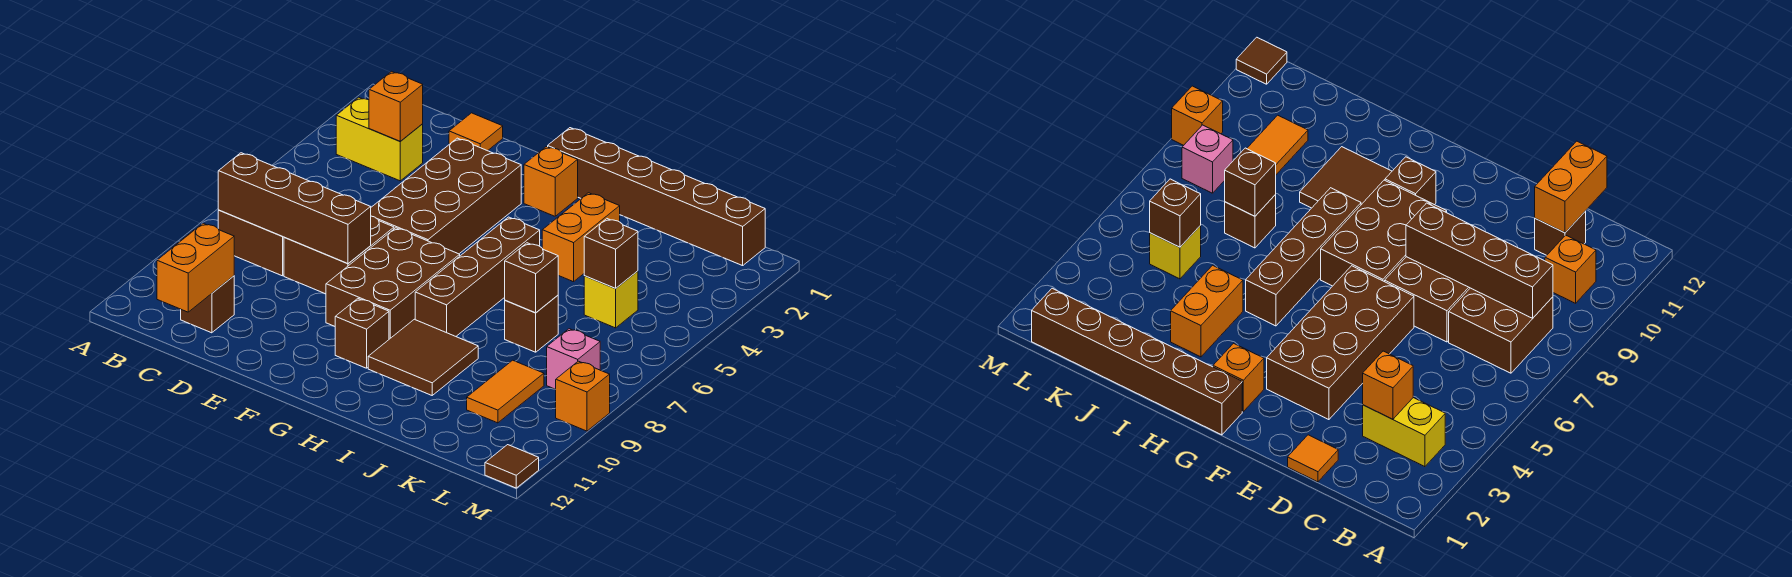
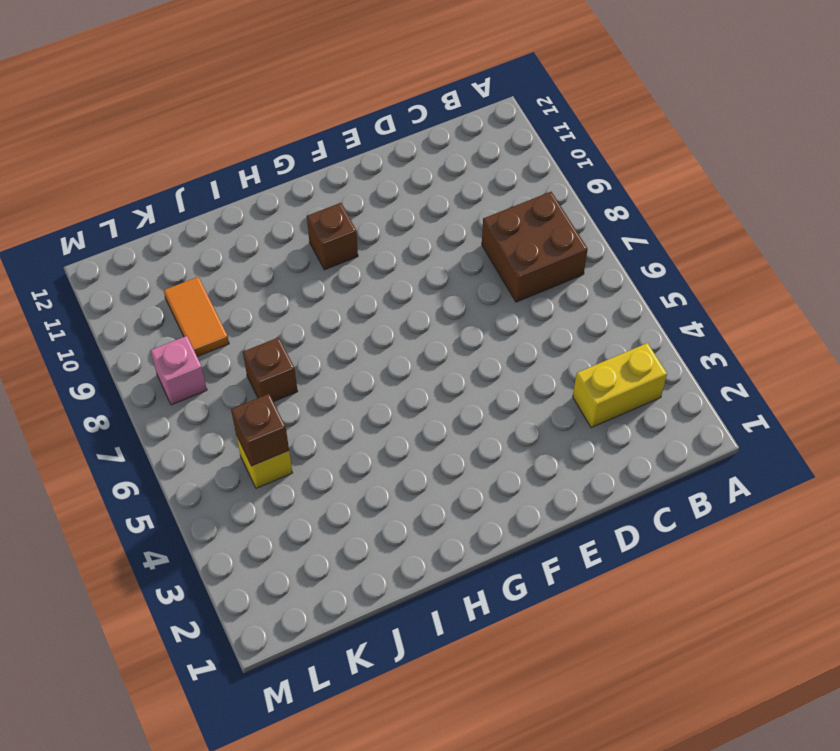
none -> orange 1x1 brick [1545,235,1596,303]
none -> brown 1x1 brick [181,276,234,333]
none -> orange 1x1 tile [449,113,503,151]

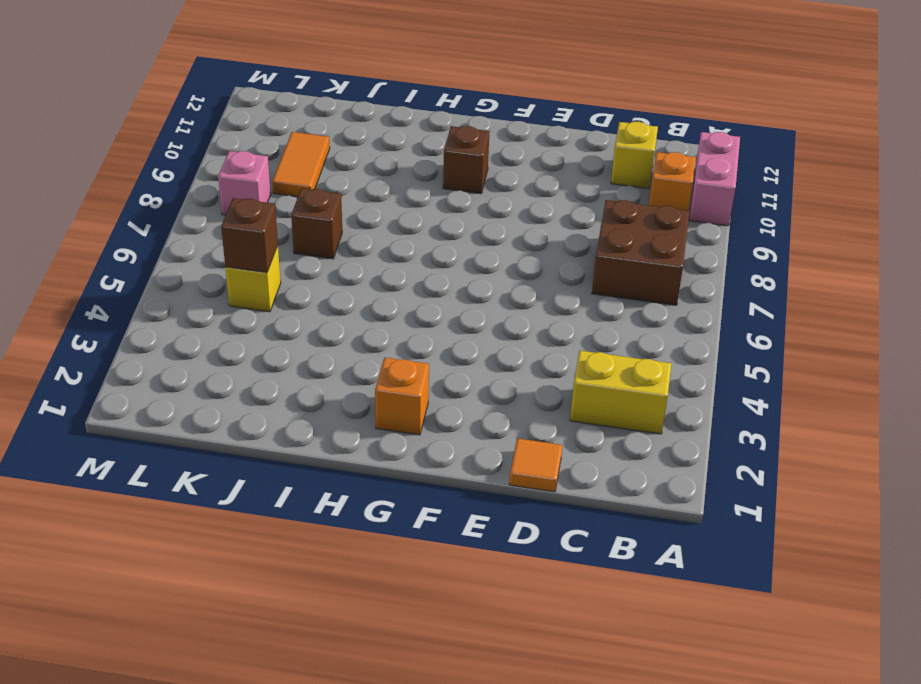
pink 1x2 brick [689,132,740,226] -> none
yellow 1x1 brick [611,122,658,189] -> brown 1x1 brick [181,276,234,333]
none -> brown 2x2 brick [284,216,394,294]
none -> brown 2x4 brick [371,138,521,254]
none -> brown 2x3 brick [326,228,460,339]

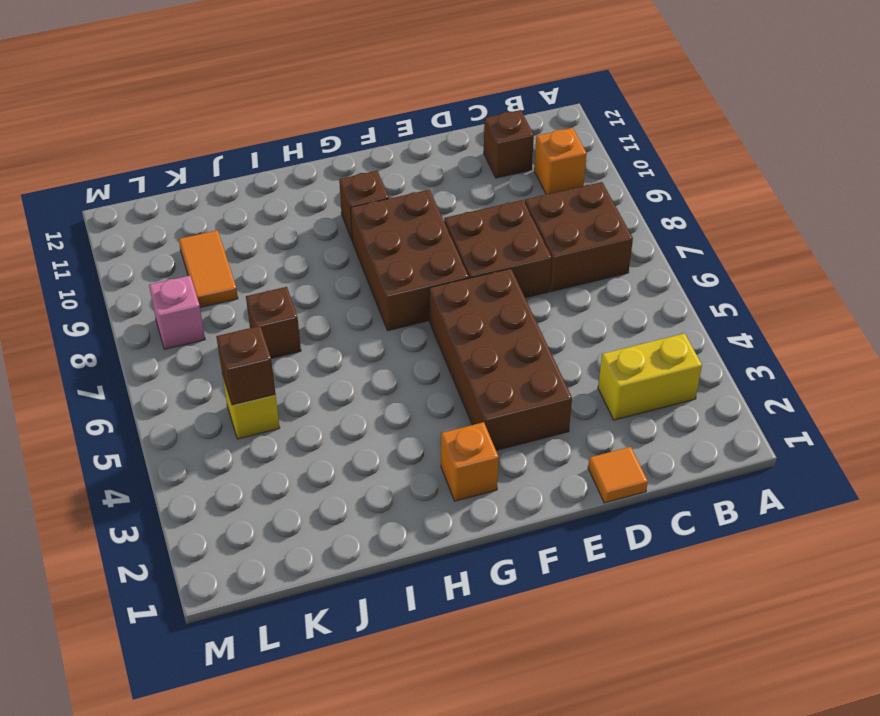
none -> brown 1x6 brick [548,128,765,266]
none -> brown 1x4 brick [415,217,540,336]
none -> brown 2x2 tile [368,319,478,395]

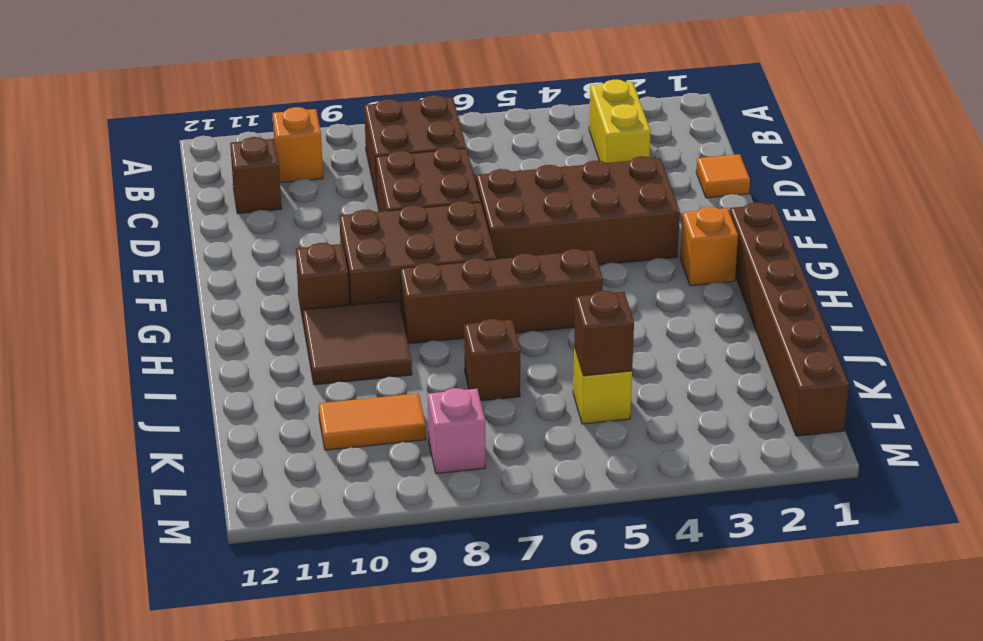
none -> orange 1x2 brick [542,193,620,282]
none -> orange 1x1 brick [555,361,610,431]
none -> brown 1x1 tile [485,445,539,488]

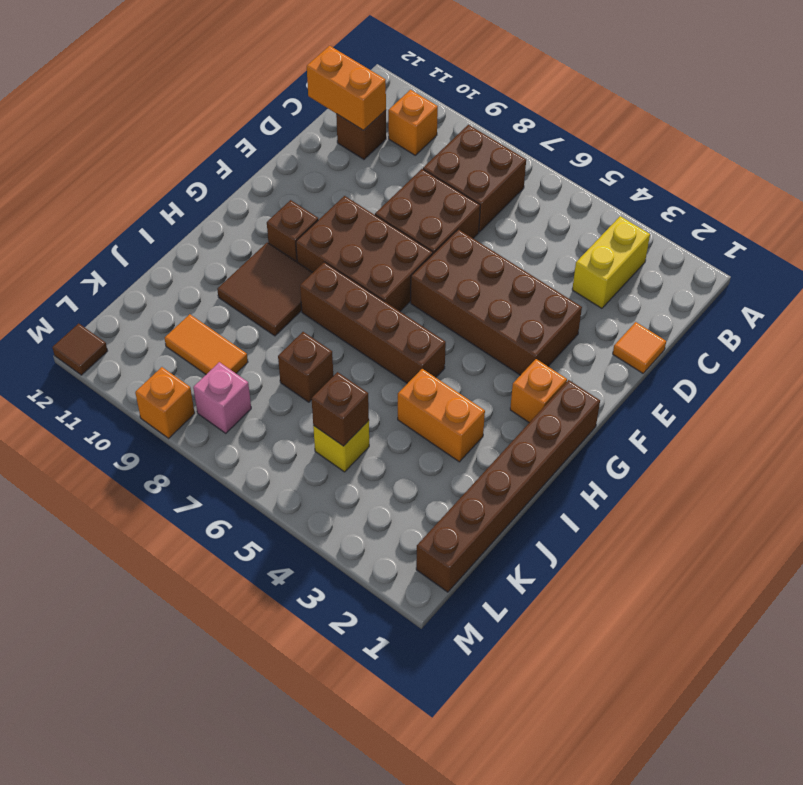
none -> brown 1x4 brick [218,153,371,264]
none -> orange 1x1 brick [369,71,423,141]
none -> brown 1x1 brick [505,243,558,313]

